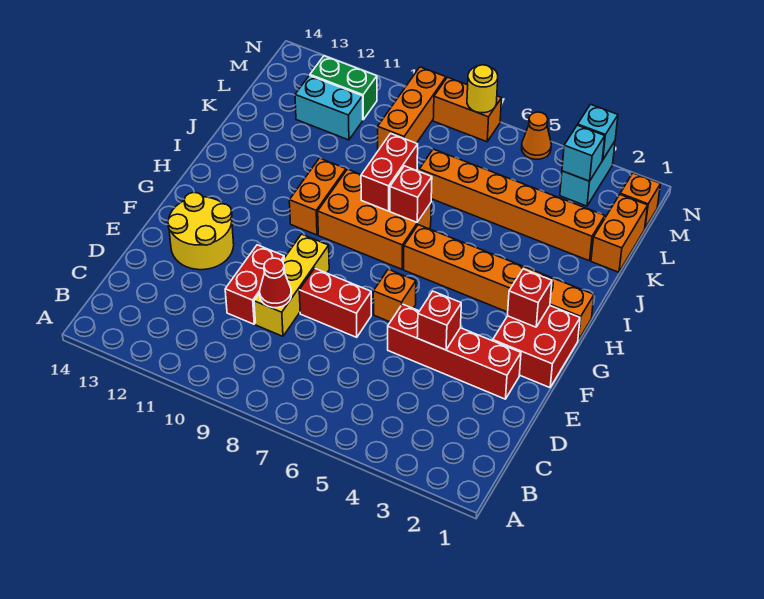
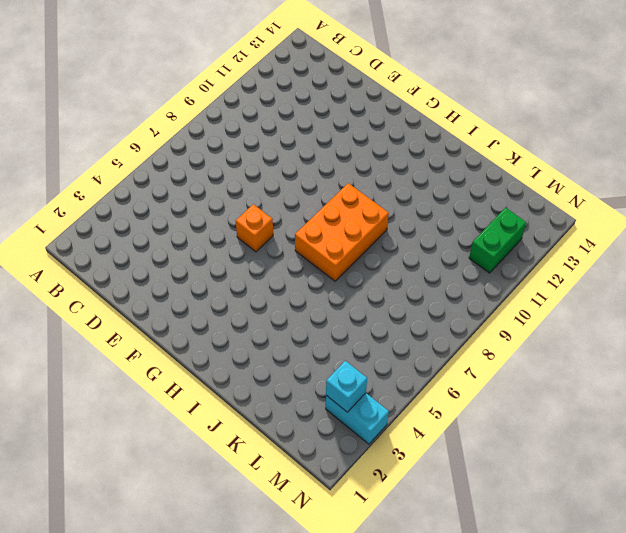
none -> yellow 1x3 brick [254,234,329,336]
none -> red 1x2 brick [225,245,284,324]
none -> red 1x4 brick [388,304,521,399]

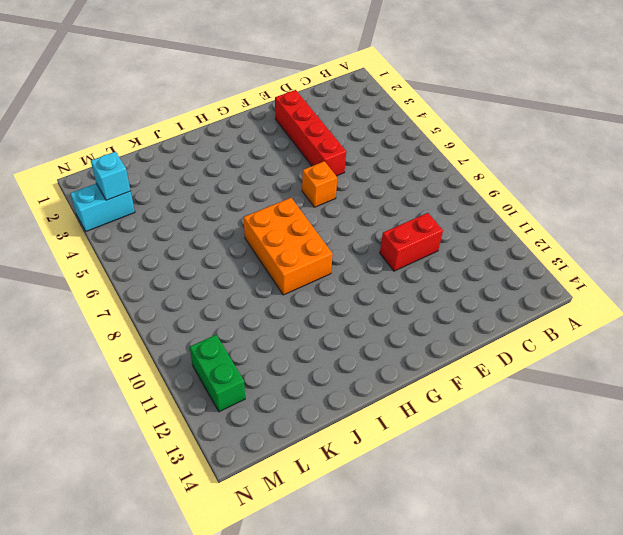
none -> yellow 1x3 brick [254,234,329,336]
none -> red 1x2 brick [299,268,371,337]
none -> yellow 2x2 round brick [168,193,234,270]

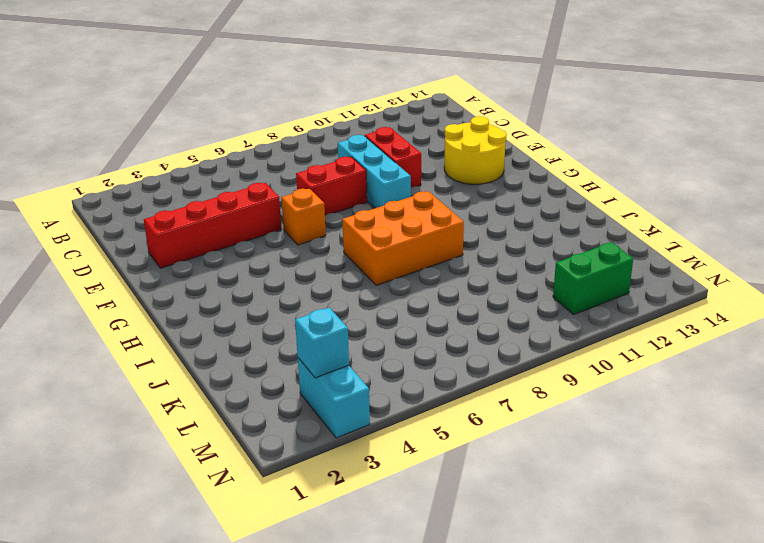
cyan 1x3 brick [338,135,411,208] -> yellow 1x3 brick [254,234,329,336]
none -> red 2x2 brick [493,306,580,388]
none -> orange 1x6 brick [404,225,594,340]
none -> orange 1x2 brick [289,158,346,235]

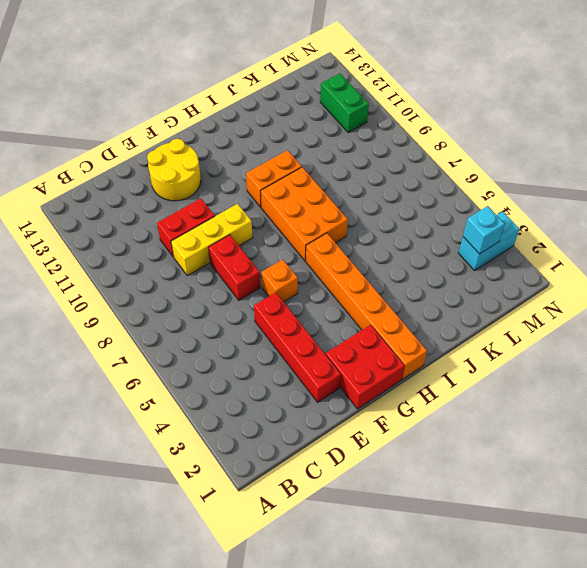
none -> orange 1x2 brick [591,195,648,272]
none -> orange 1x6 brick [419,149,605,261]
none -> orange 1x3 brick [378,67,446,150]

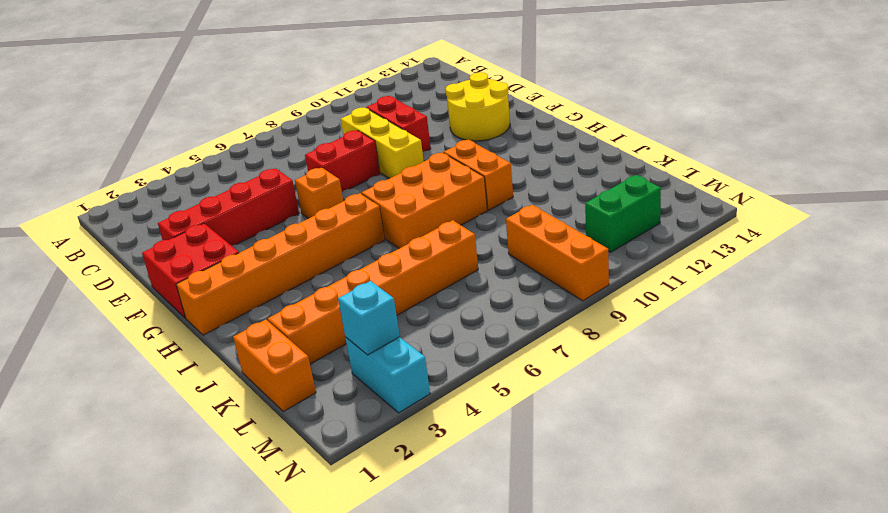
none -> cyan 1x2 brick [295,76,363,140]
none -> orange 1x1 brick [620,173,660,228]
none -> orange 1x1 cone [522,112,551,159]

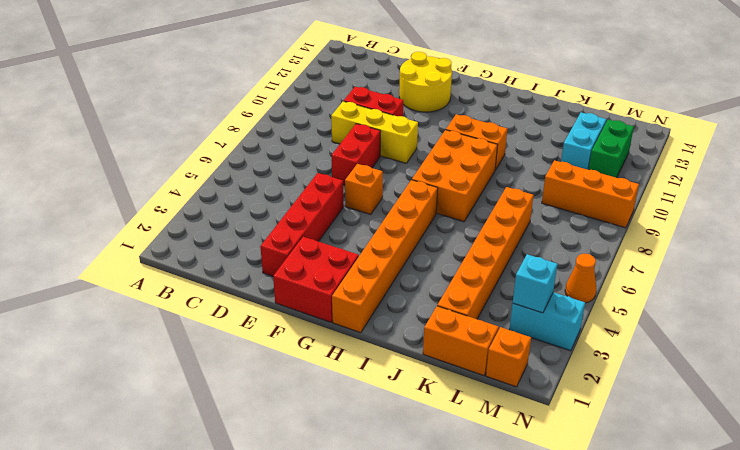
none -> orange 1x2 brick [433,77,502,142]
none -> red 1x1 cone [260,258,291,308]
none -> red 1x1 brick [417,291,461,350]

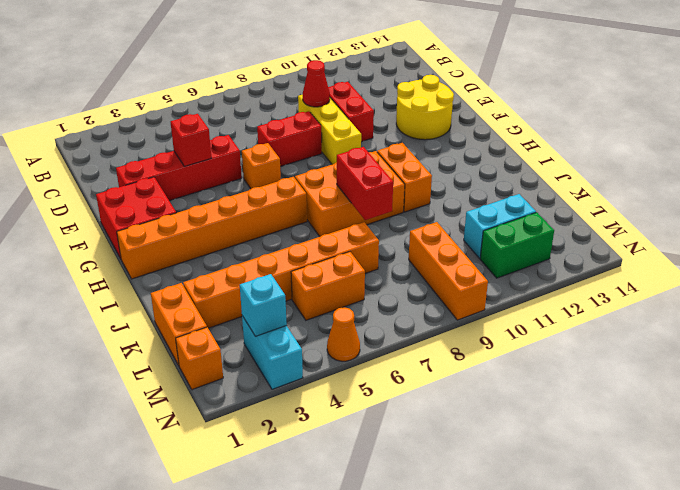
orange 1x2 brick [291,252,365,320] -> orange 1x2 brick moved to [433,77,502,142]
none -> red 1x1 brick [508,269,552,327]
none -> red 1x1 brick [390,166,432,222]
none -> cyan 1x1 brick [578,104,618,160]

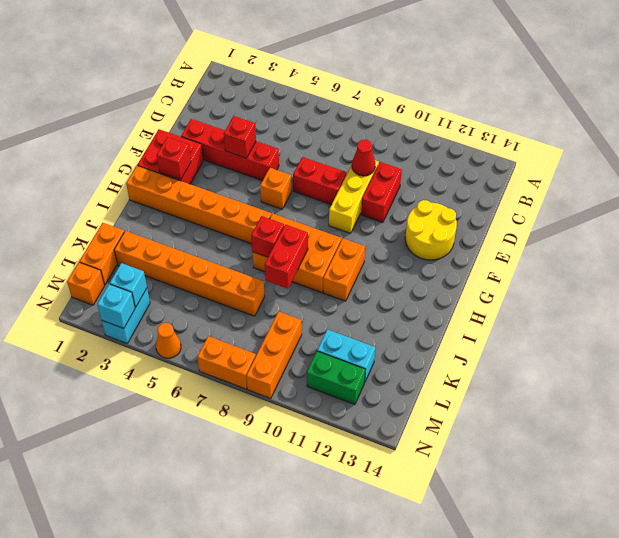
none -> yellow 1x1 round brick [467,65,498,113]

